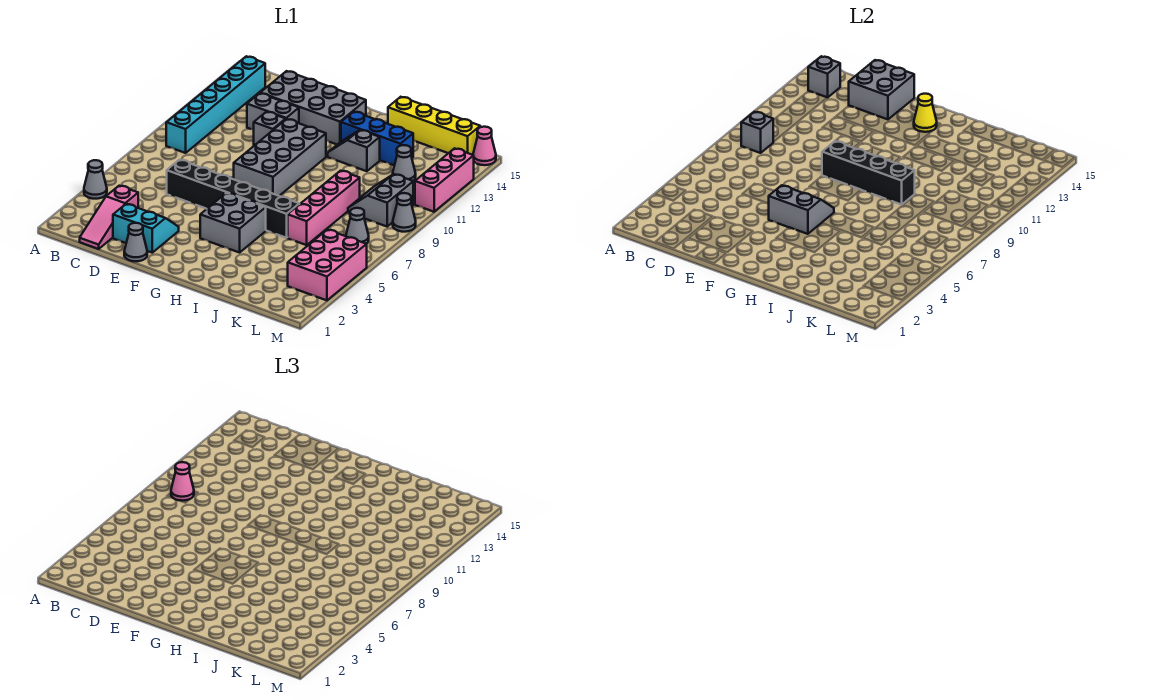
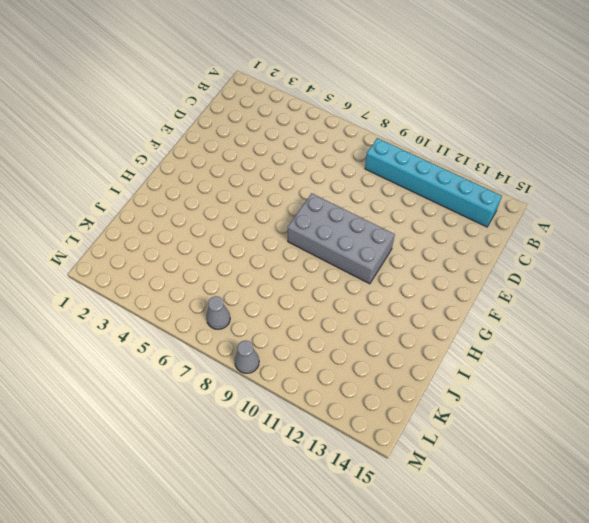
none -> grey 1x1 cone [84,160,107,199]
none -> pink 1x3 slope [80,186,138,249]
none -> cyan 2x2 slope [113,204,179,253]

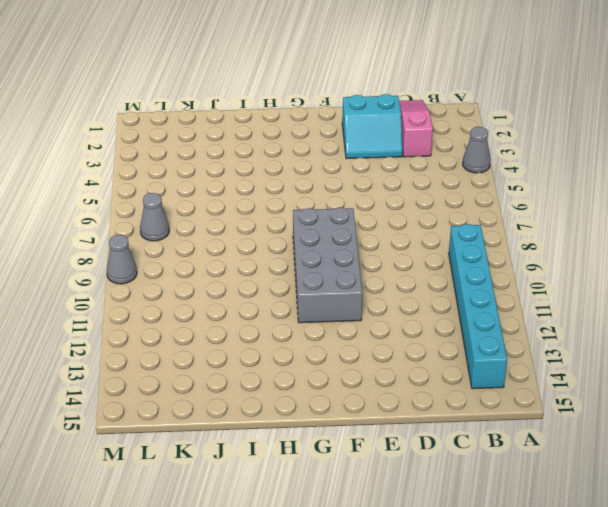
none -> black 1x6 brick [167,160,299,238]
none -> grey 1x2 brick [247,93,299,130]
none -> grey 2x4 brick [261,71,366,144]

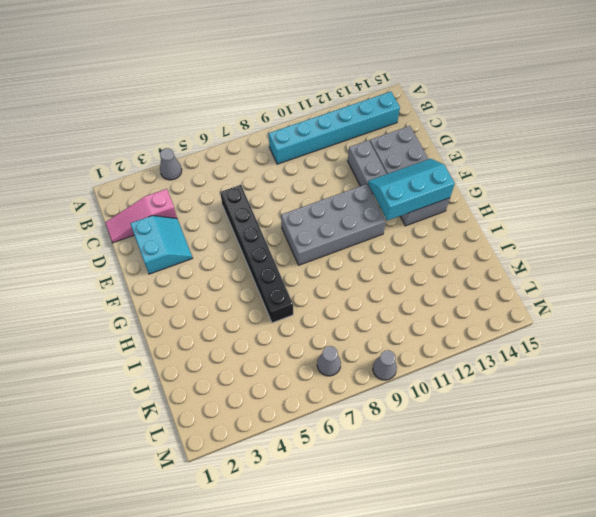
cyan 2x3 slope [368,159,455,221] -> yellow 1x1 cone [914,94,937,132]
none -> grey 1x1 cone [124,223,147,261]
none -> grey 1x1 brick [254,112,286,146]
none -> grey 2x2 brick [200,193,266,253]

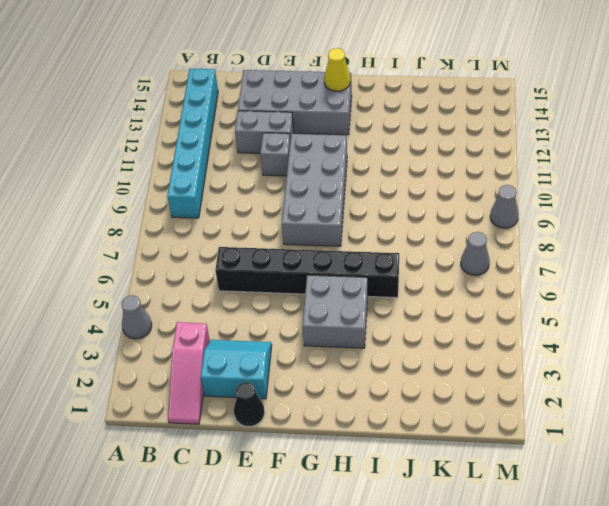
black 1x1 cone [234,382,265,426] -> grey 1x1 cone [124,223,147,261]
none -> grey 1x2 slope [328,130,380,171]
none -> blue 1x3 brick [341,112,413,165]
none -> yellow 1x4 brick [388,97,480,155]

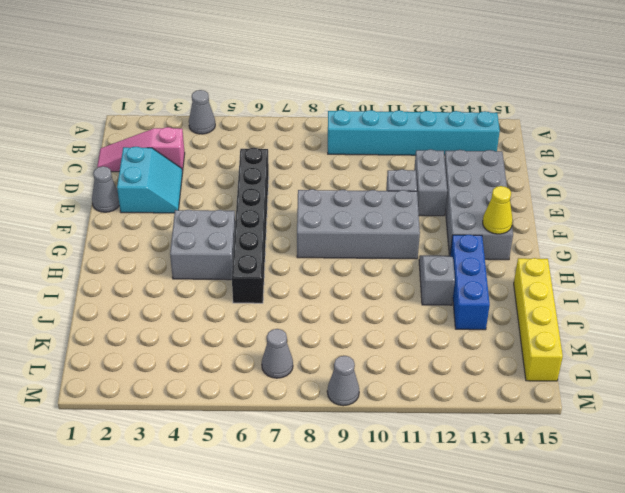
none -> pink 1x4 brick [288,171,360,245]
none -> grey 2x2 slope [348,174,413,227]
none -> grey 1x1 cone [393,145,416,181]

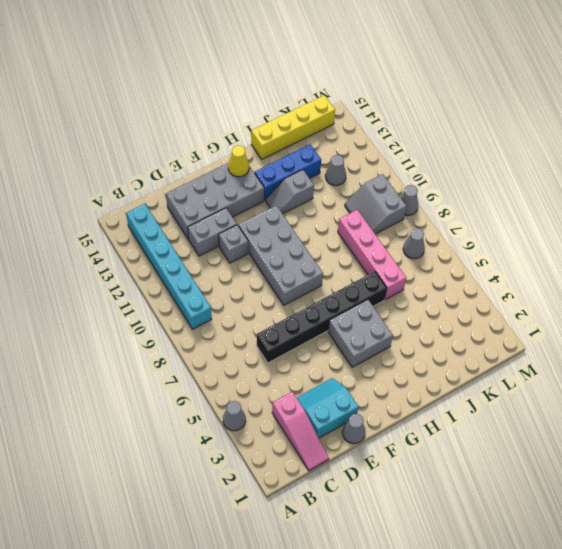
none -> pink 2x3 brick [288,230,367,300]
none -> pink 1x3 brick [415,148,474,212]
none -> pink 1x1 cone [473,127,496,165]

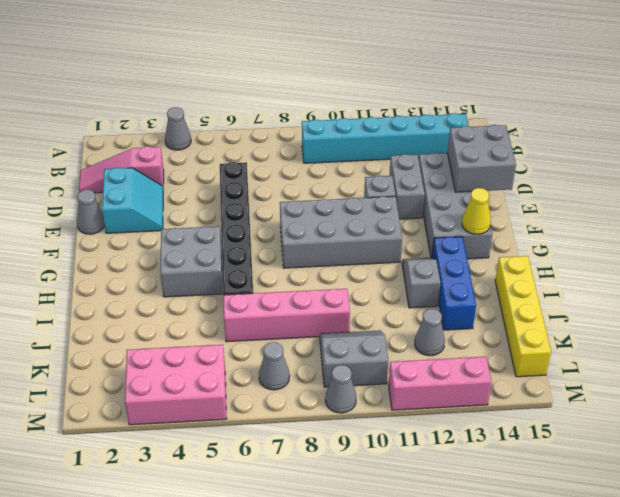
none -> pink 1x1 cone [473,127,496,165]
none -> grey 1x1 brick [741,112,773,153]
none -> grey 1x1 brick [808,56,840,98]

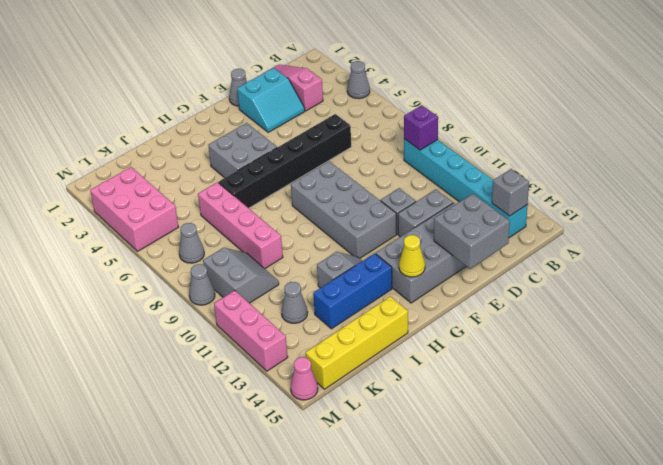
purple 1x1 brick [404,105,438,150] -> grey 1x1 brick [741,112,773,153]
none -> grey 2x2 slope [769,185,834,234]
none -> black 1x4 brick [822,141,915,204]
none -> pink 1x1 cone [171,462,194,501]

